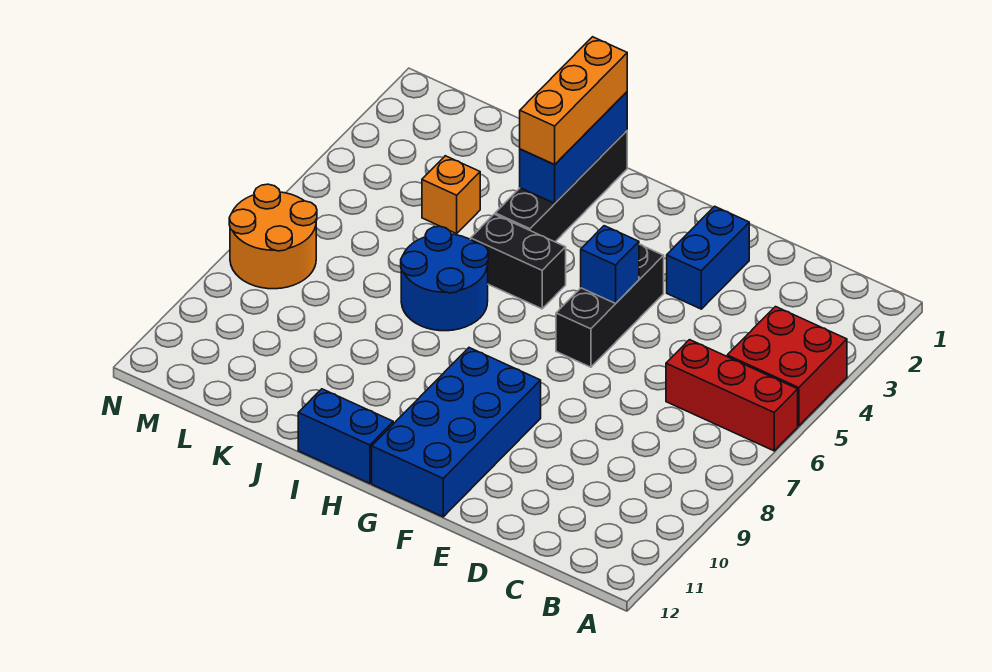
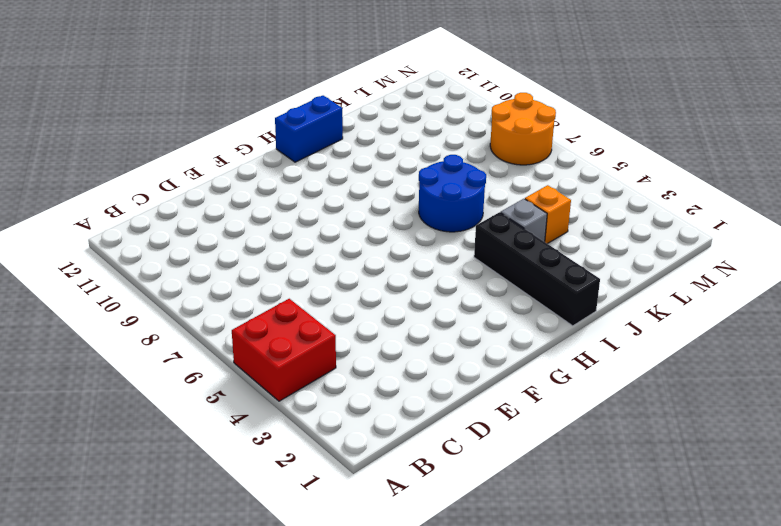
grey 1x1 brick [501,199,547,242] -> none
none -> red 1x3 brick [666,340,798,451]
none -> blue 1x2 brick [667,206,749,309]
none -> black 1x3 brick [556,244,664,367]

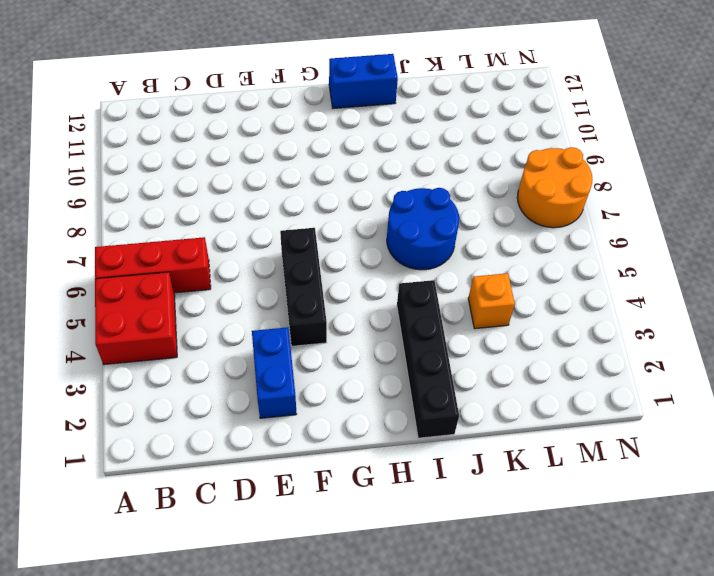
none -> blue 2x4 brick [372,348,541,517]
none -> black 1x2 brick [471,214,566,309]
none -> blue 1x1 brick [581,226,639,303]

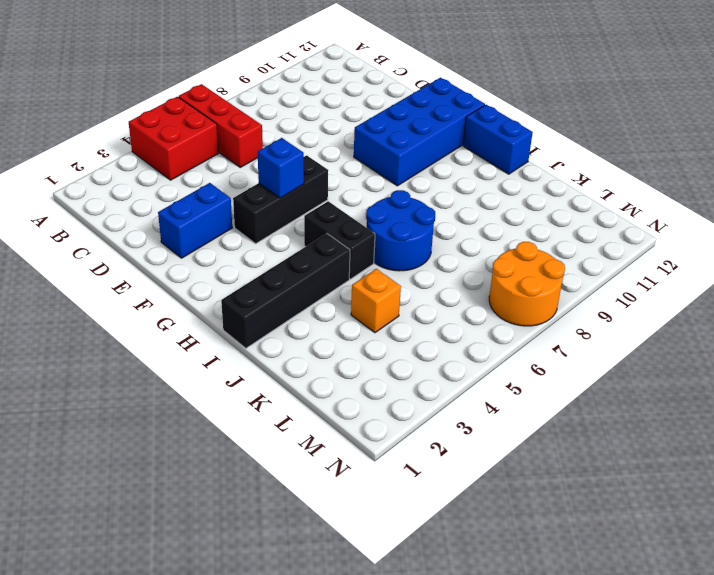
none -> blue 1x3 brick [520,92,627,203]
none -> orange 1x3 brick [520,37,627,165]

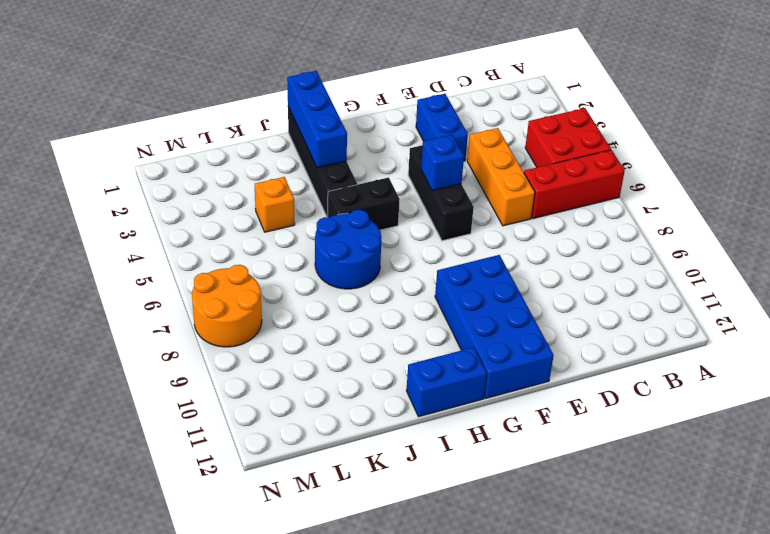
orange 1x3 brick [467,128,535,226] -> orange 1x3 brick moved to [520,37,627,165]

